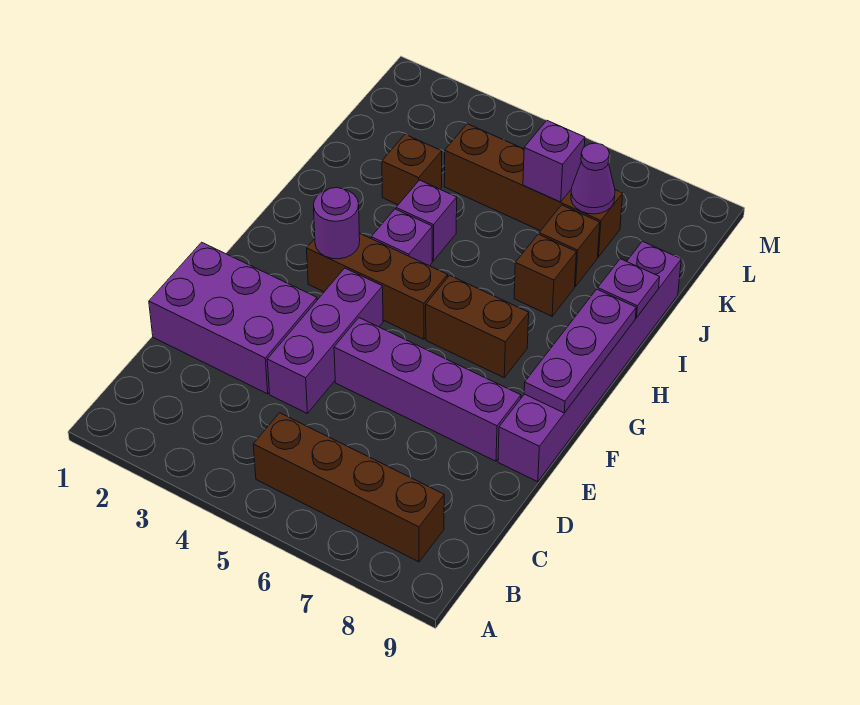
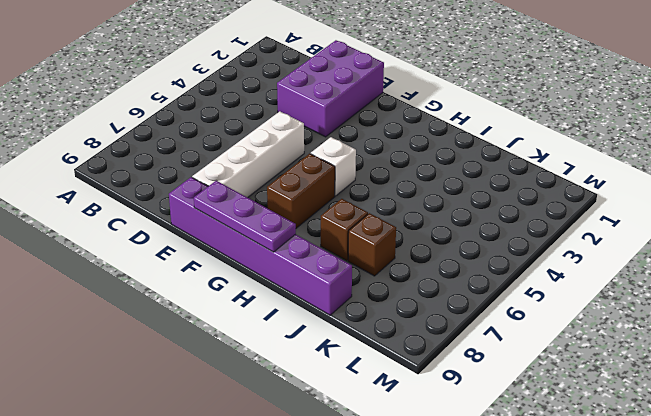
white 1x4 brick [192,111,304,198] -> purple 1x4 brick [334,318,521,461]
white 1x1 brick [311,137,356,196] -> brown 1x3 brick [307,233,448,339]
none -> brown 1x4 brick [253,413,444,562]
none -> purple 1x3 brick [267,268,383,413]
none -> purple 1x1 brick [371,209,432,266]

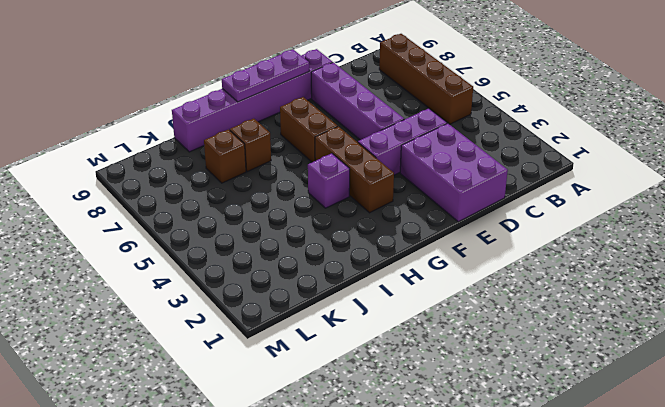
none -> purple 1x1 brick [396,180,457,261]
none -> brown 1x1 brick [382,134,442,205]
none -> brown 1x4 brick [444,124,623,257]

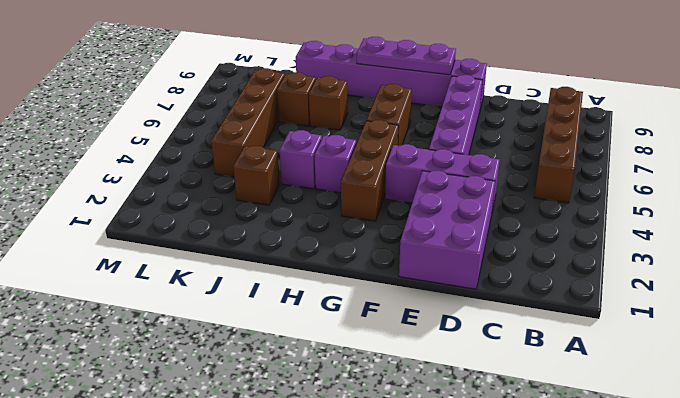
none -> purple 1x1 round brick [314,187,360,259]
none -> purple 1x1 plate [598,259,660,317]
none -> purple 1x1 brick [523,121,585,202]

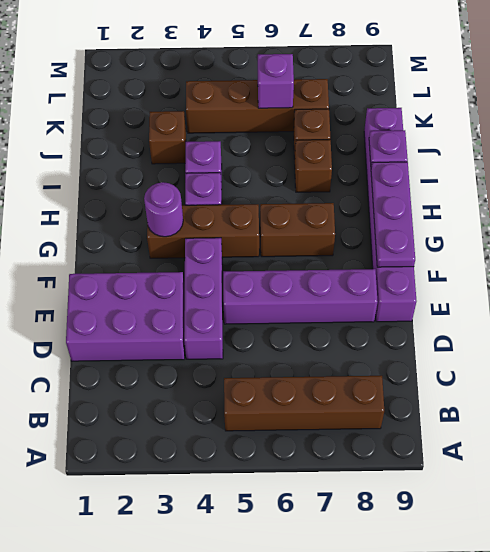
none -> purple 1x1 cone [571,143,615,214]

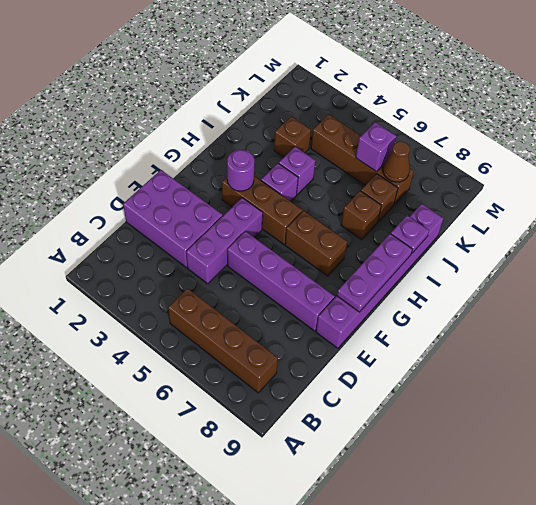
brown 1x1 cone [383,142,410,182] -> purple 1x1 cone [571,143,615,214]

